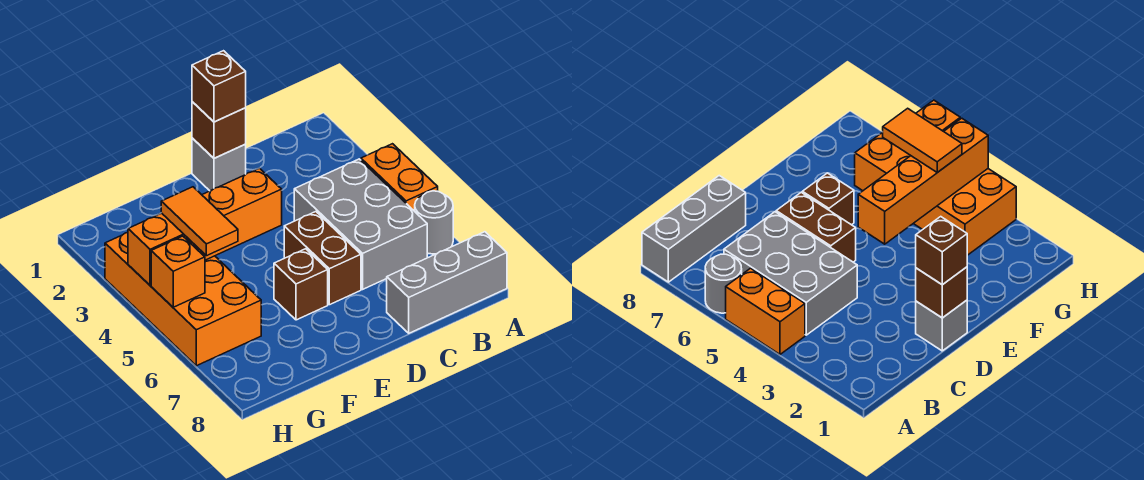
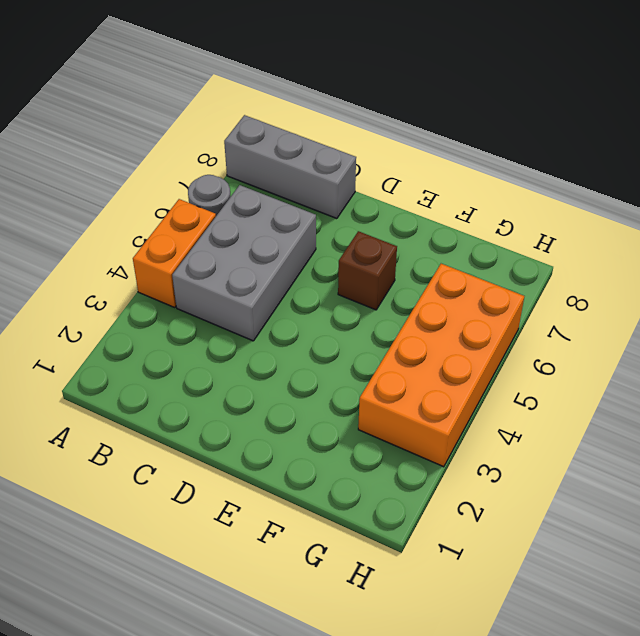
none -> grey 1x1 brick [192,138,246,191]
none -> brown 1x2 brick [284,212,361,305]
none -> brown 1x1 brick [192,102,246,158]

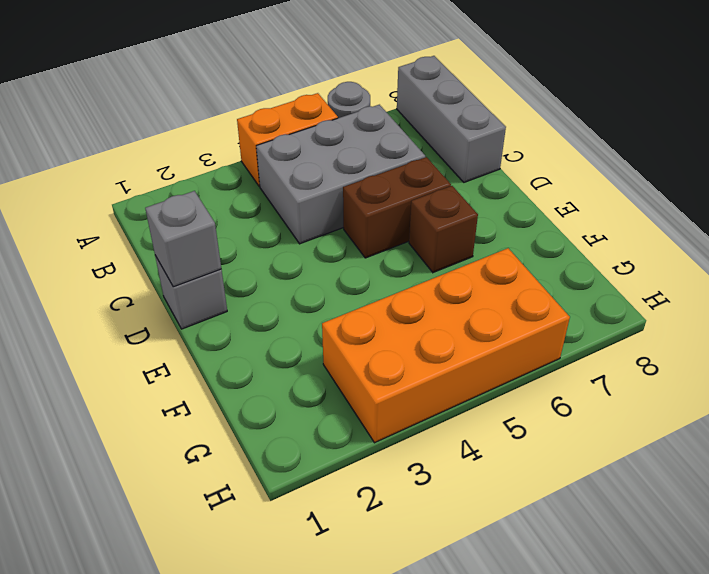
grey 1x1 brick [145,191,221,287] -> brown 1x1 brick [192,102,246,158]
none -> orange 1x4 brick [128,168,282,285]
none -> orange 1x1 brick [151,236,205,307]
none -> brown 1x1 brick [192,51,246,122]

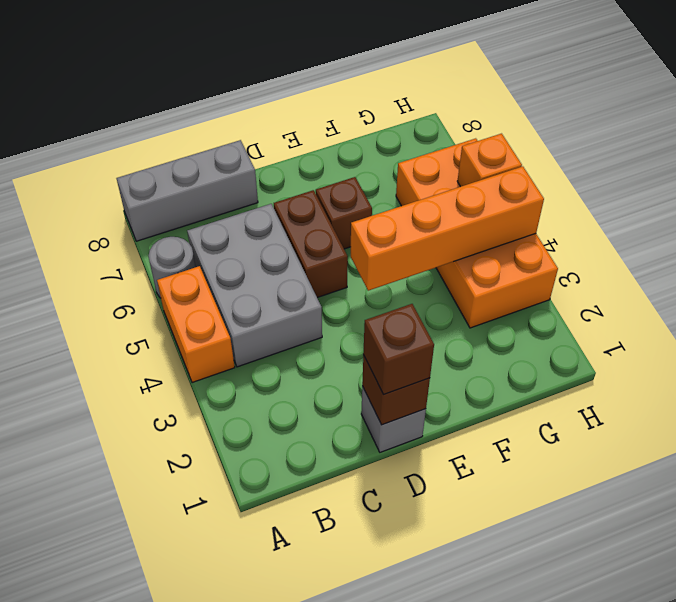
none -> orange 1x2 tile [161,187,238,256]

